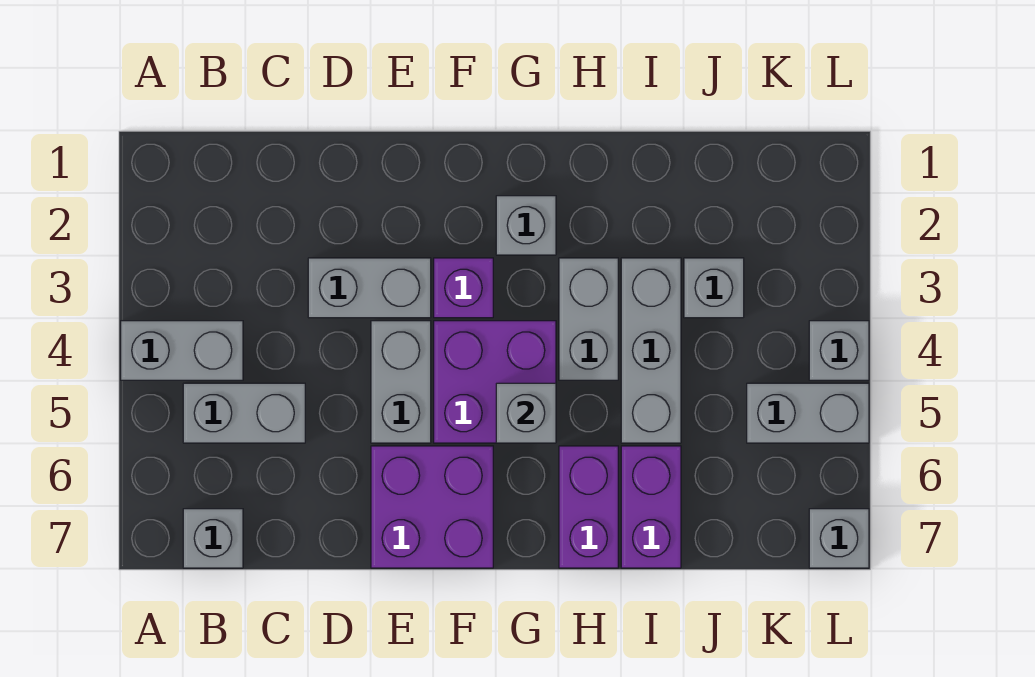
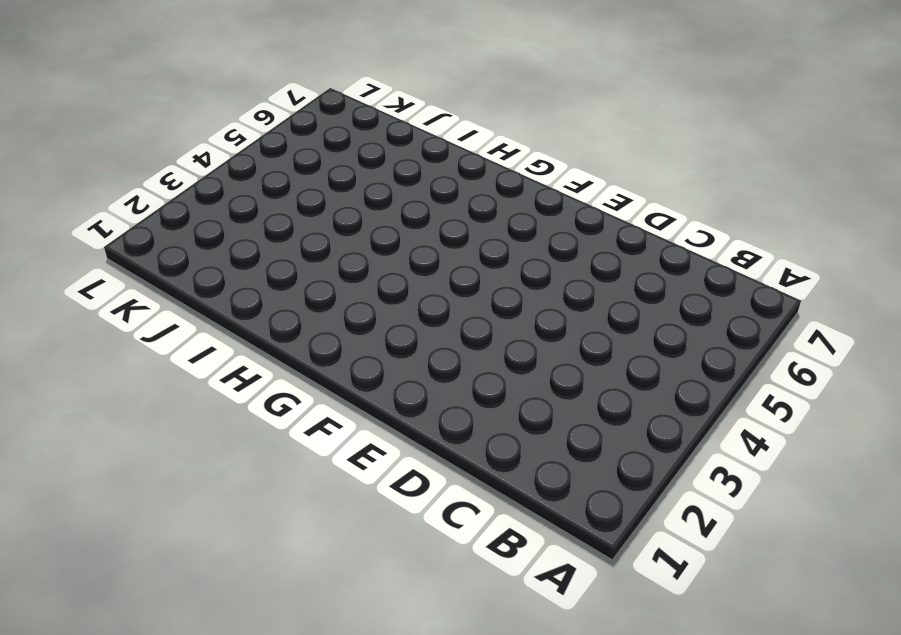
none -> grey 1x2 brick [121,321,243,380]
none -> grey 1x2 brick [183,383,305,443]
none -> grey 1x1 brick [183,509,243,568]

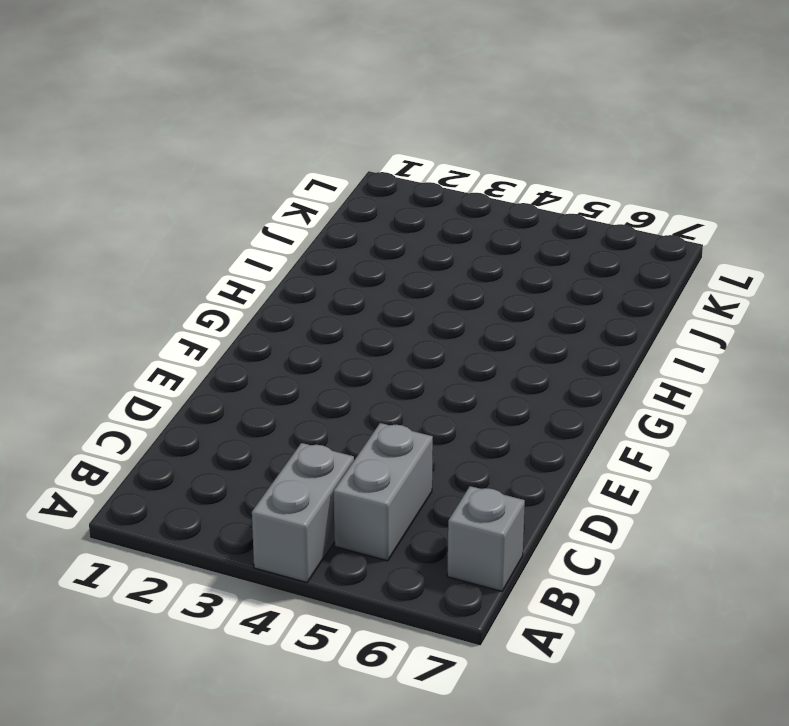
none -> grey 1x2 brick [308,258,431,318]
none -> grey 1x2 brick [371,321,431,443]
none -> purple 2x2 brick [371,446,493,568]

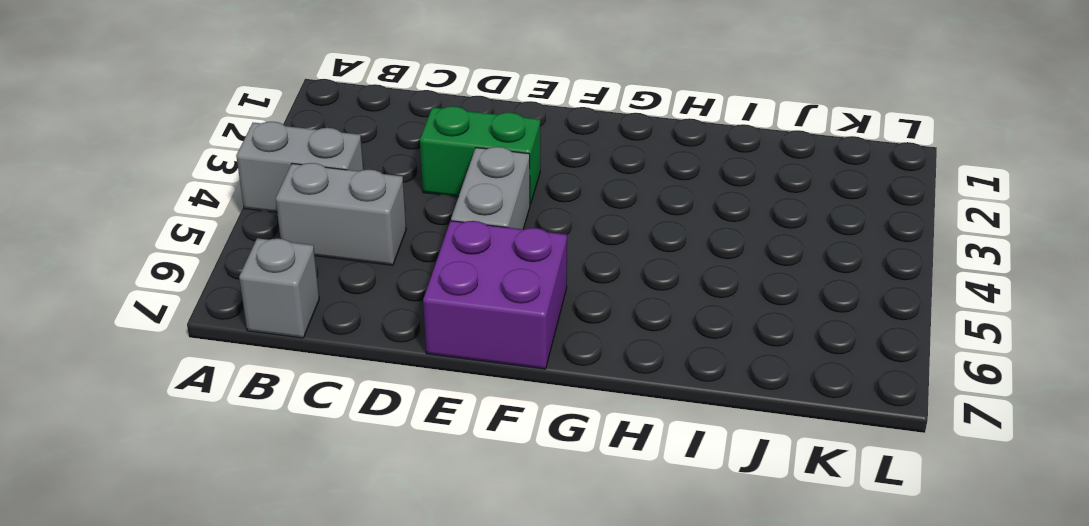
green 1x2 brick [420,106,540,205] -> grey 1x2 brick [308,258,431,318]
none -> purple 1x1 brick [434,258,493,318]
none -> purple 2x2 brick [434,321,556,443]
none -> grey 1x1 brick [496,196,556,255]

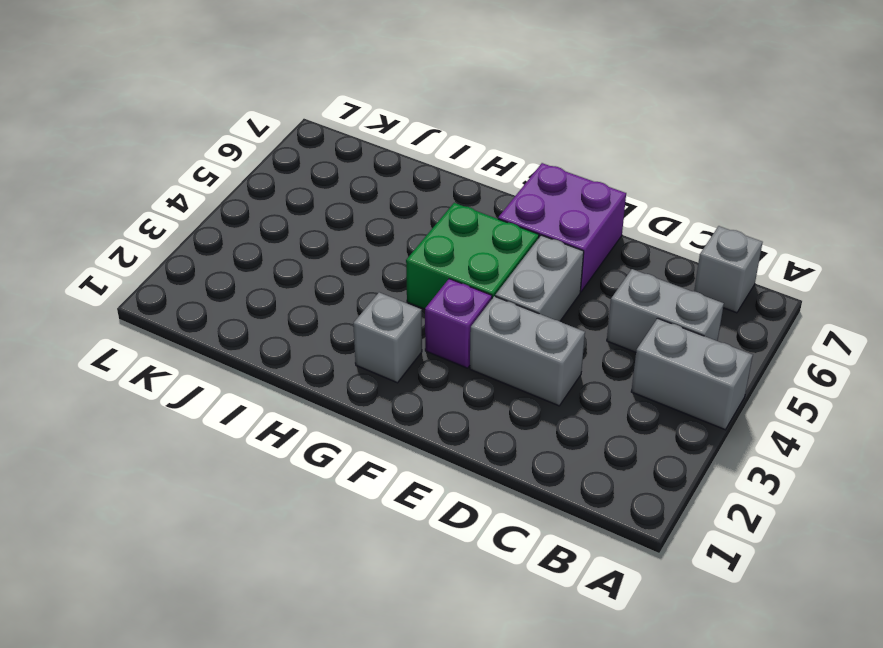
green 2x2 brick [406,203,539,309] -> purple 2x2 brick [434,321,556,443]
none -> grey 1x2 brick [559,258,618,380]
none -> purple 1x2 brick [559,446,618,568]
none -> grey 1x3 brick [621,258,681,443]

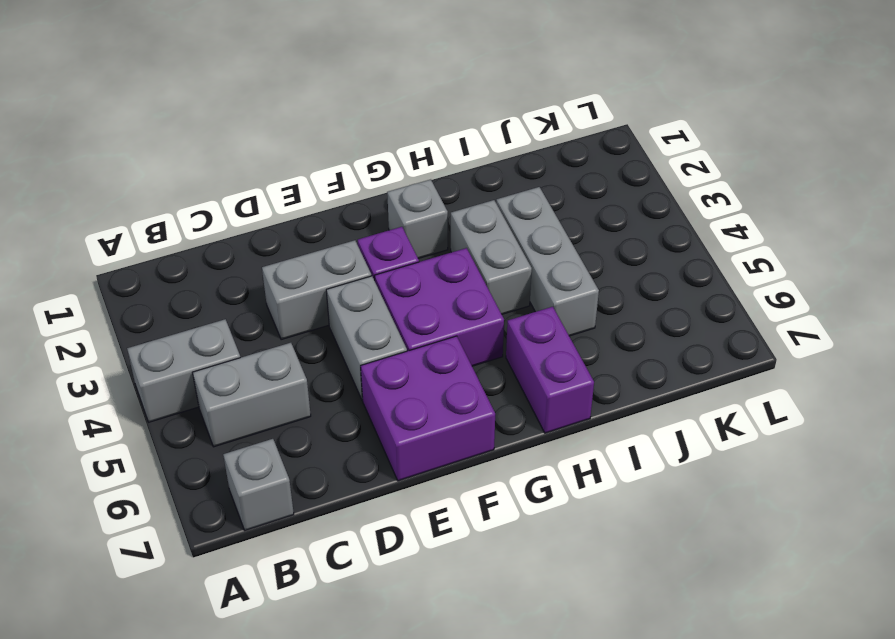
none -> purple 1x2 brick [621,446,681,568]
none -> grey 1x1 brick [684,258,744,318]
none -> grey 1x2 brick [747,383,869,443]

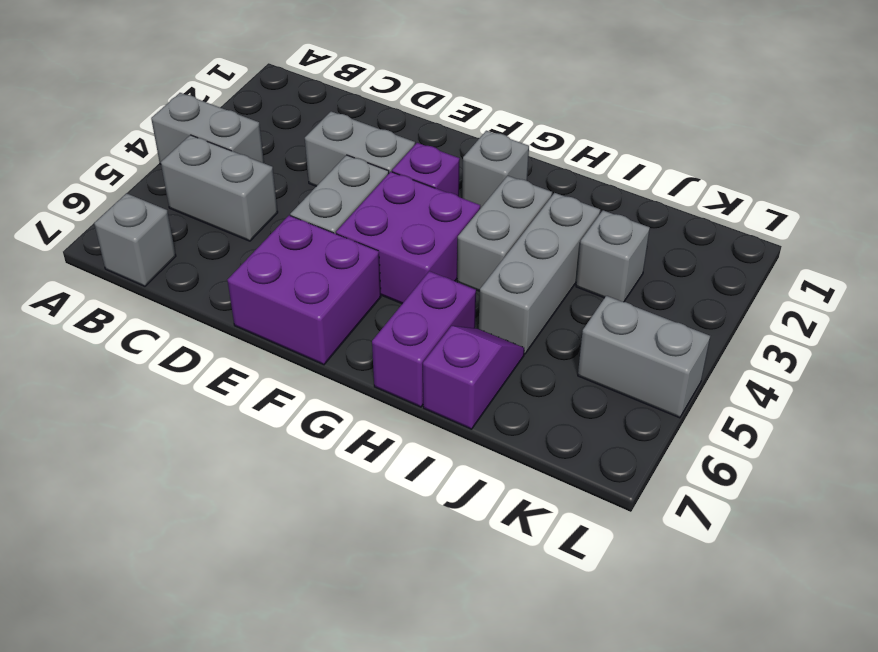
purple 1x2 slope [423,326,524,429] -> purple 1x2 brick [621,446,681,568]
none -> grey 1x1 brick [809,321,869,380]
none -> grey 1x1 brick [809,509,869,568]
none -> grey 1x1 brick [496,383,556,443]

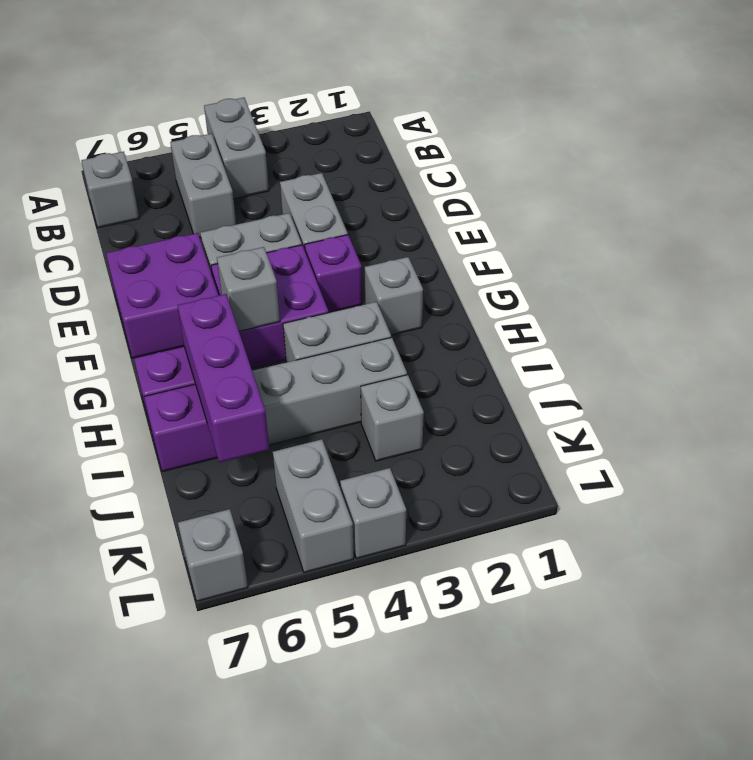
purple 1x3 brick [177,294,269,462] -> none

